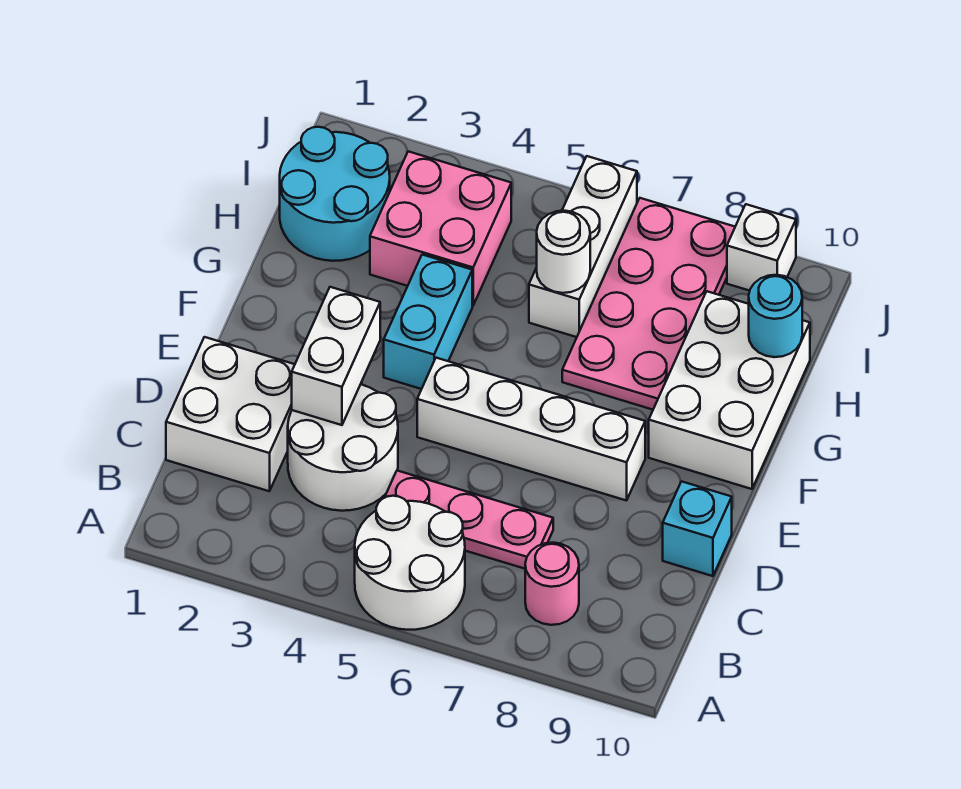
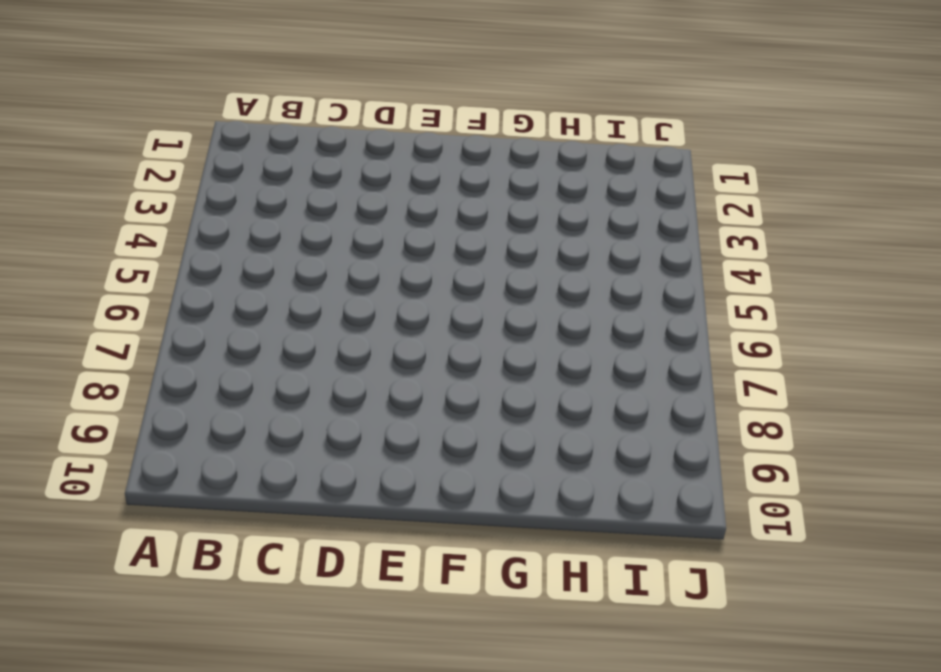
none -> white 2x2 round brick [355,496,465,630]
none -> pink 1x1 round brick [525,543,579,625]
none -> white 2x2 brick [166,337,295,491]

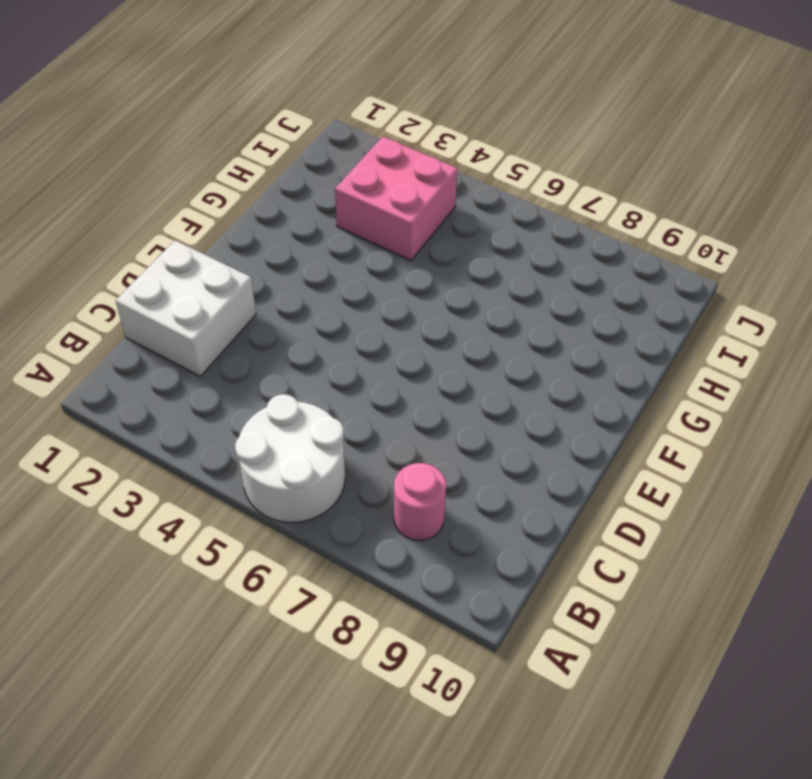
none -> white 2x2 round brick [288,384,398,511]
none -> pink 1x3 plate [385,470,553,569]
none -> cyan 1x1 brick [663,481,732,576]

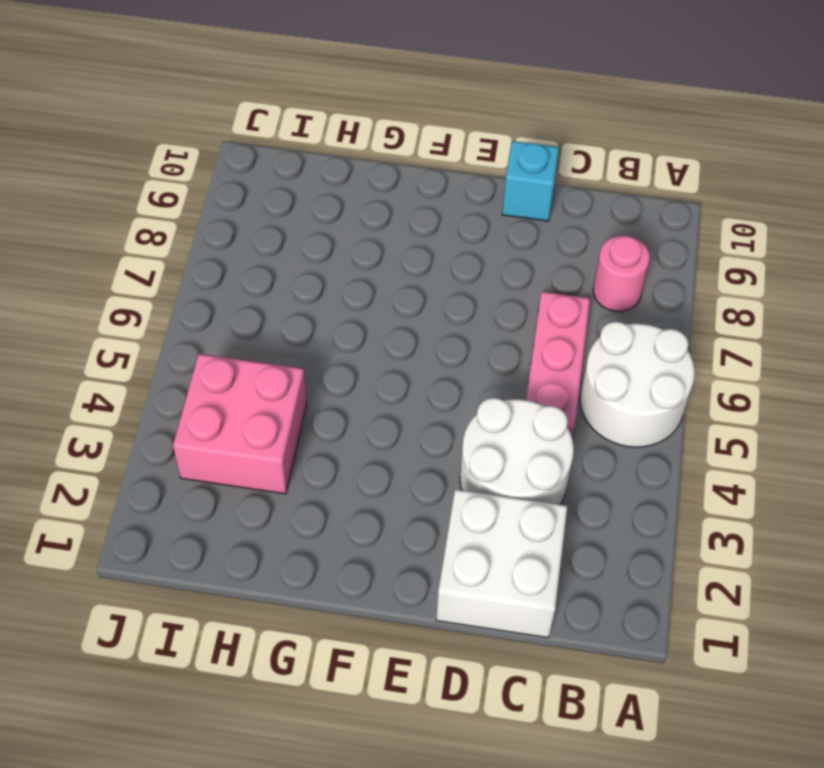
none -> white 1x4 brick [417,358,645,501]
none -> cyan 1x2 brick [384,255,472,389]
none -> white 2x3 brick [649,291,810,489]

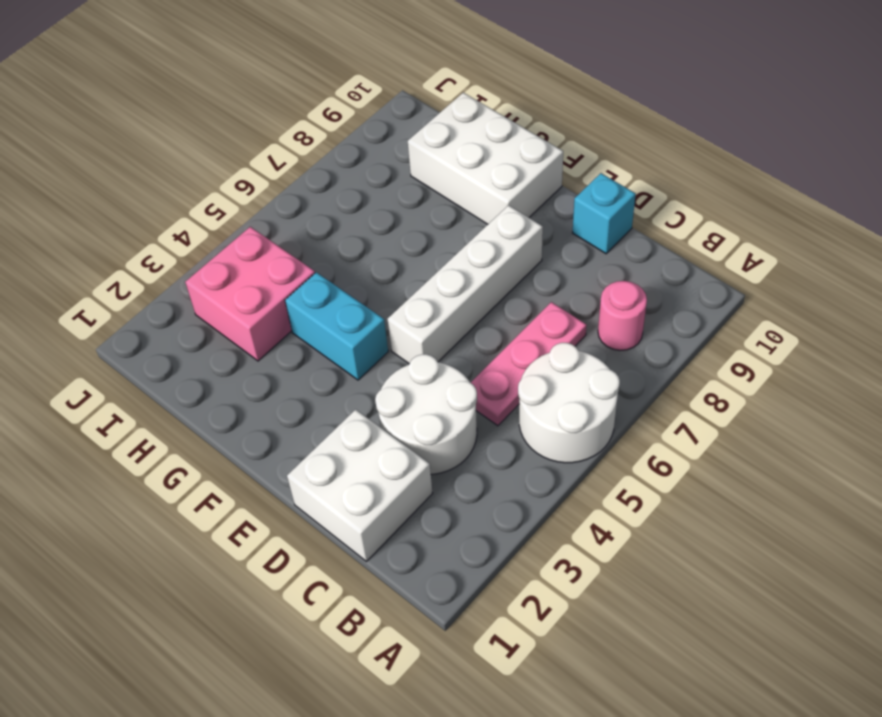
none -> pink 2x4 plate [562,198,735,410]
none -> cyan 2x2 round brick [280,127,390,261]
none -> white 1x3 brick [529,156,637,337]

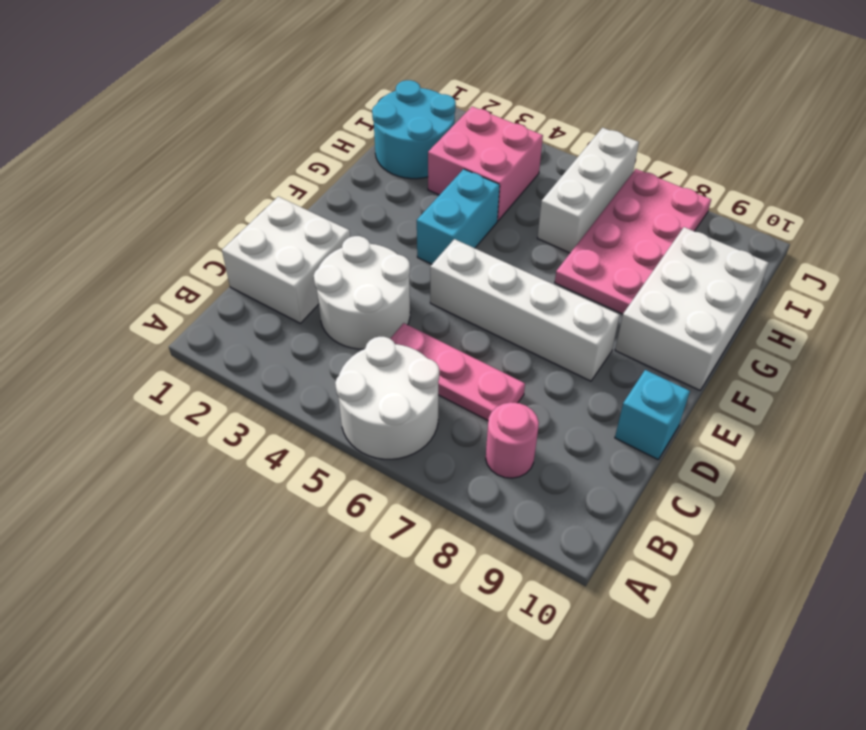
none -> white 1x1 brick [727,204,796,291]
none -> white 1x2 brick [292,287,380,425]
none -> white 1x1 round brick [537,211,590,293]

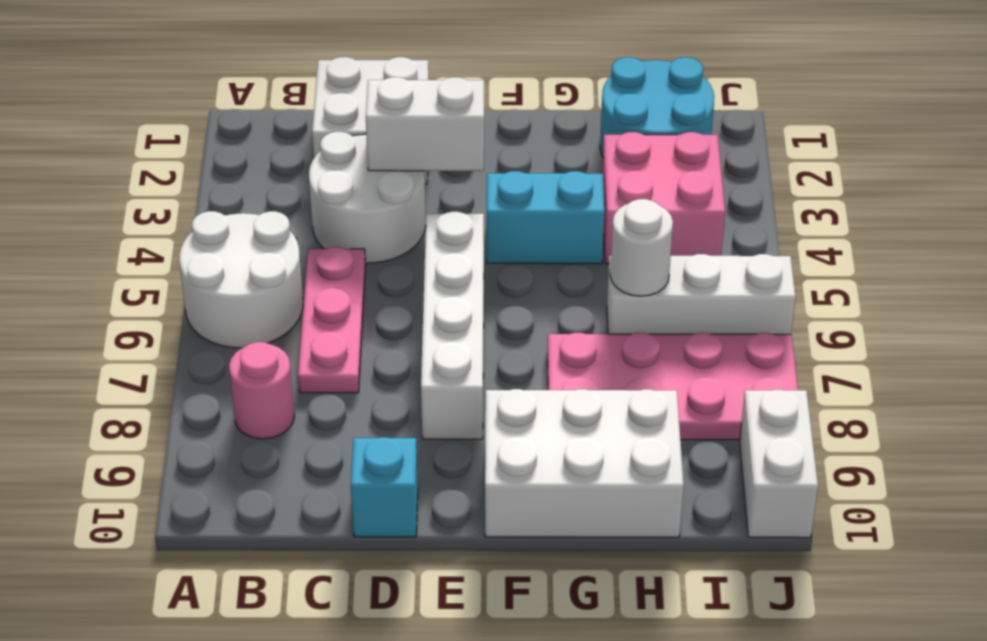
white 1x2 brick [740,390,818,538] -> white 1x1 brick [727,204,796,291]
none -> cyan 1x1 round brick [749,275,802,357]

